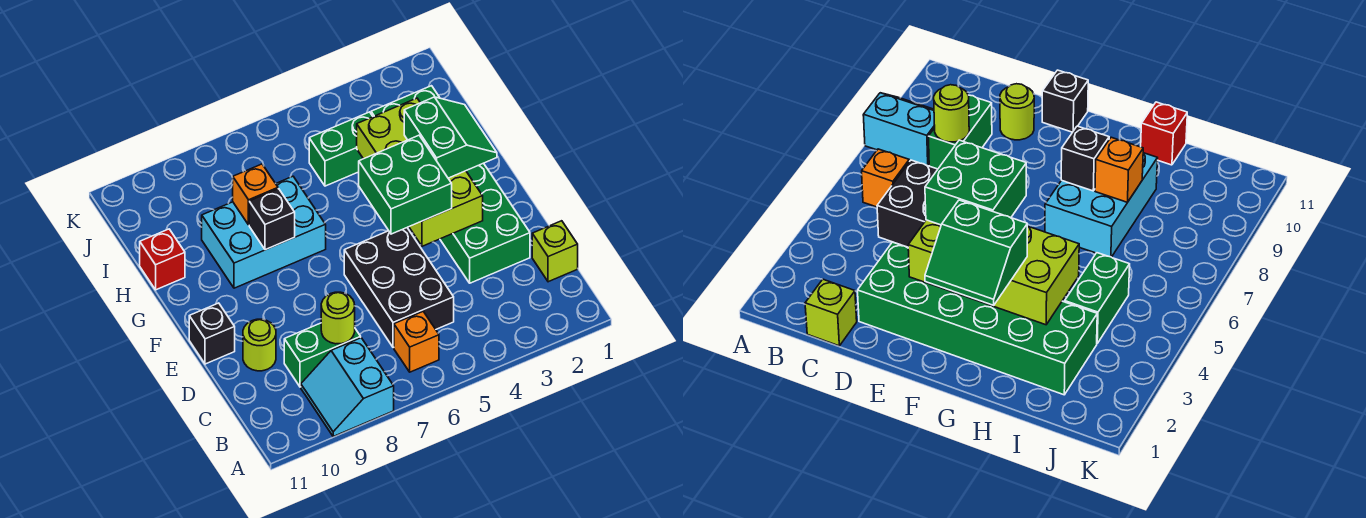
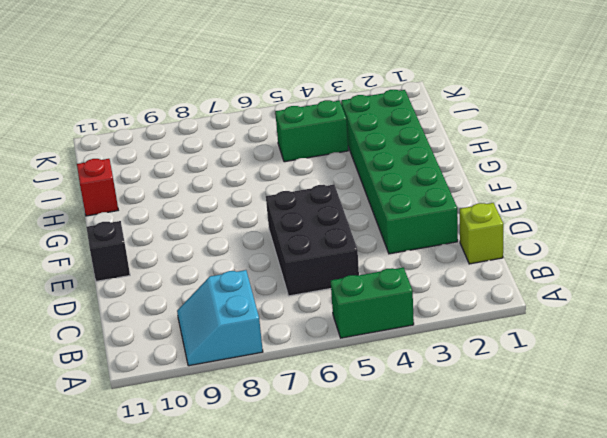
green 1x2 brick [331,268,414,338] -> green 1x2 brick moved to [284,323,361,387]
none -> orange 1x1 brick [394,312,439,372]
none -> lime 1x1 round brick [243,319,276,371]
none -> cyan 2x3 brick [202,176,326,288]

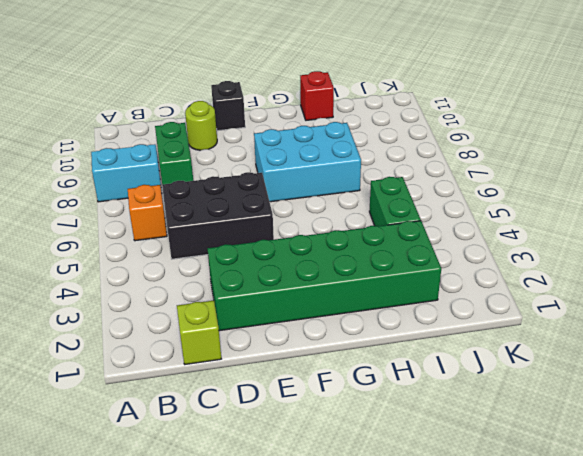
cyan 2x3 brick [254,122,361,202] -> cyan 2x3 brick turned to [202,176,326,288]
none -> lime 1x1 round brick [321,292,355,344]
none -> lime 2x4 brick [357,98,483,246]
none -> black 1x1 brick [249,189,295,250]

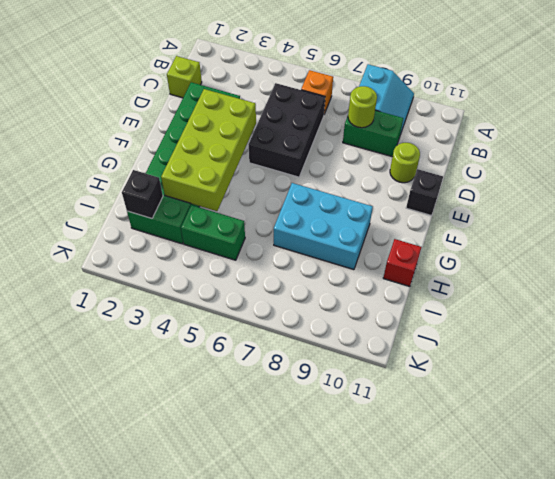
black 1x1 brick [122,170,163,219] -> black 1x1 brick moved to [249,189,295,250]
none -> orange 1x1 brick [233,164,278,225]
none -> green 2x2 brick [359,135,452,234]
none -> green 2x2 slope [404,97,497,178]

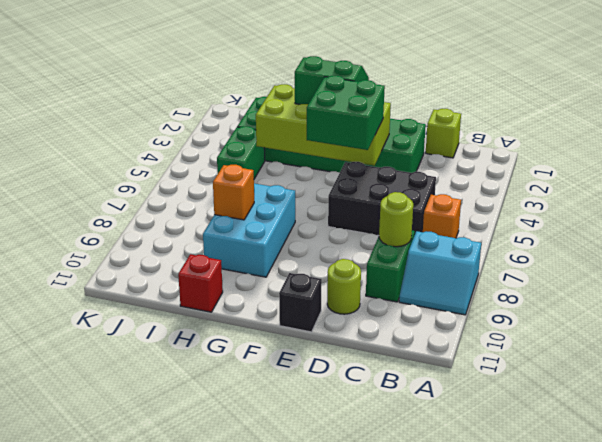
none -> black 1x1 brick [249,189,295,250]

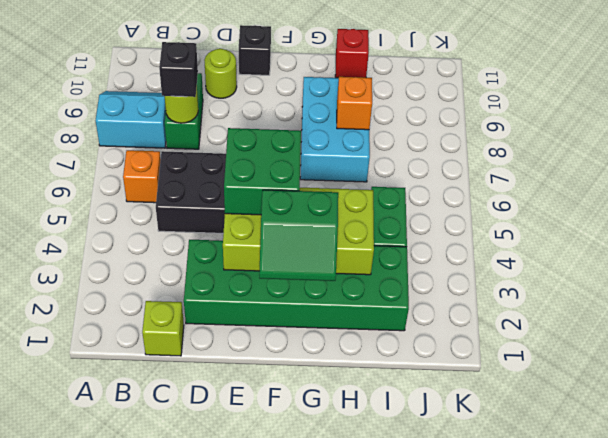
black 1x1 brick [159,42,198,97] -> black 1x1 brick moved to [249,189,295,250]

